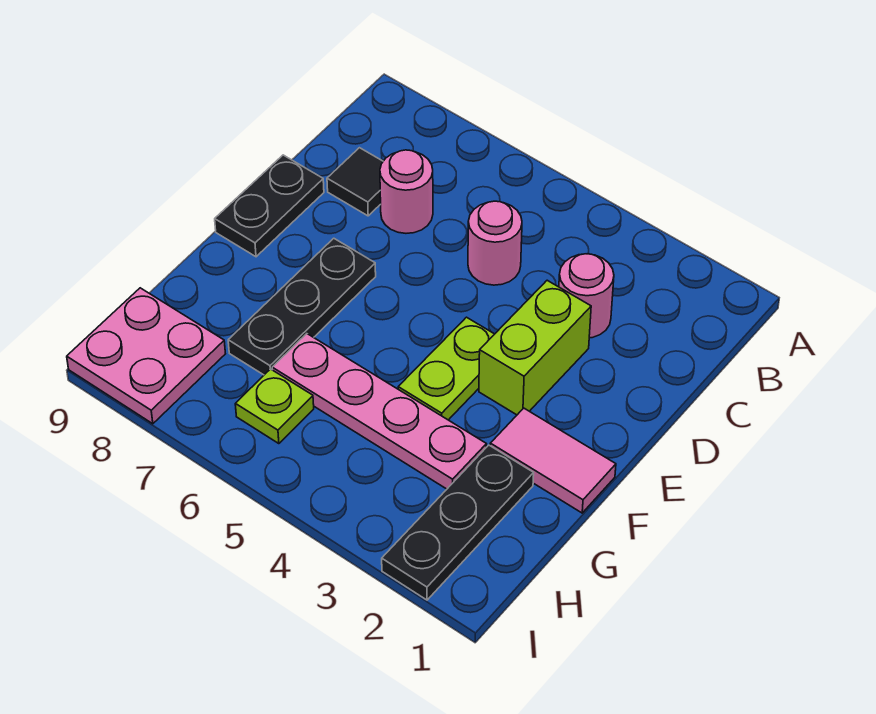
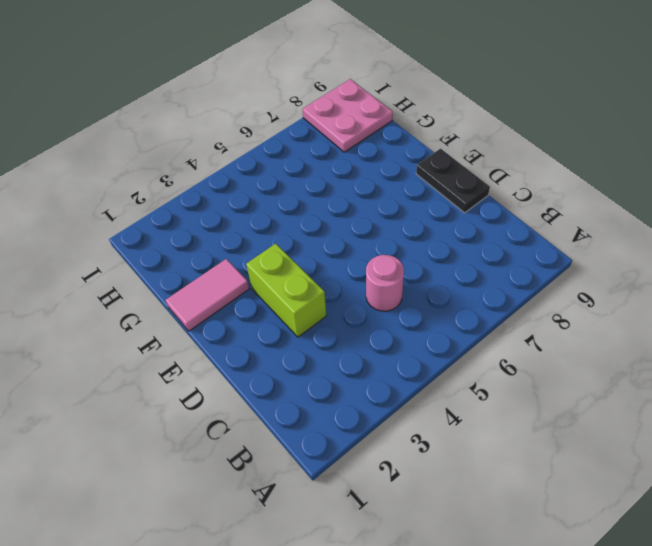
none -> pink 1x1 round brick [559,254,614,338]
none -> pink 1x1 round brick [380,150,433,233]
none -> black 1x1 tile [327,148,383,216]

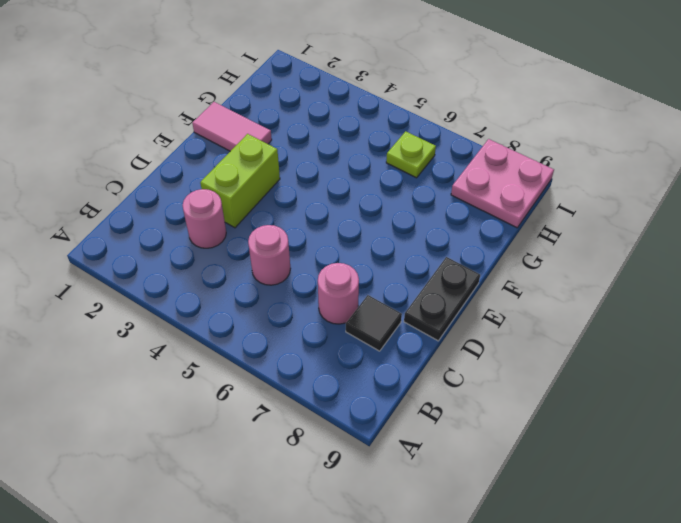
none -> lime 1x2 plate [398,317,494,420]
none -> black 1x3 plate [228,238,376,375]
none -> black 1x3 plate [382,445,534,600]

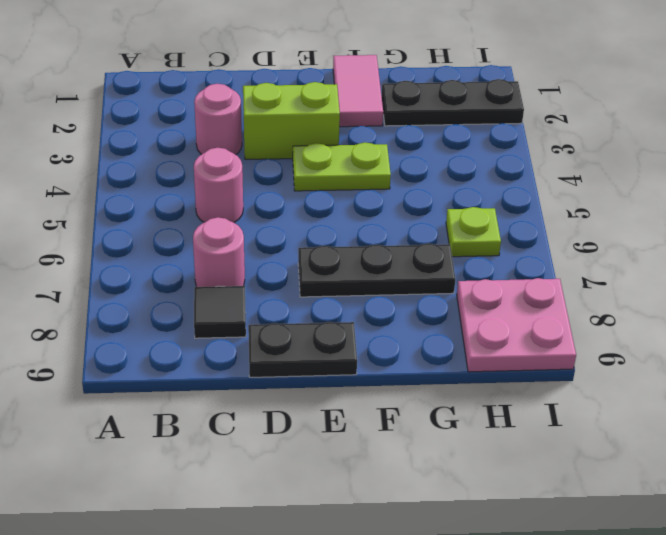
none -> pink 1x4 plate [272,334,486,489]

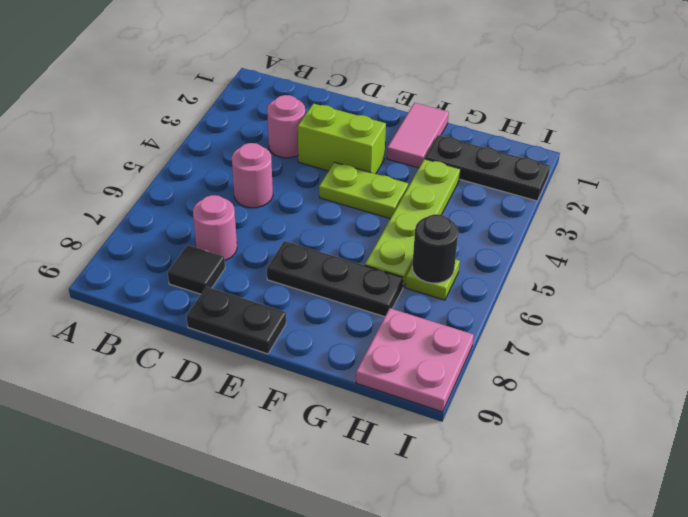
lime 1x4 plate [365,159,460,287] -> pink 1x4 plate [272,334,486,489]
black 1x1 round brick [412,214,458,283] -> none

